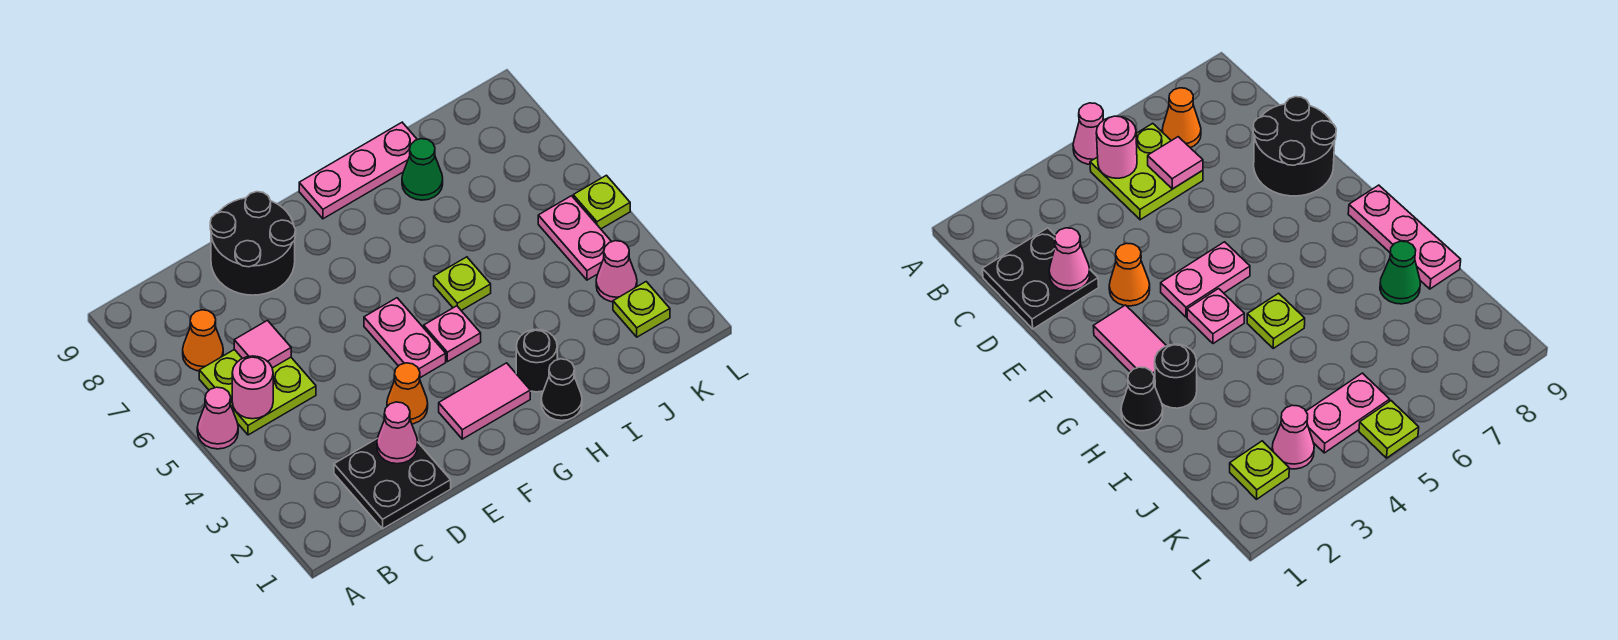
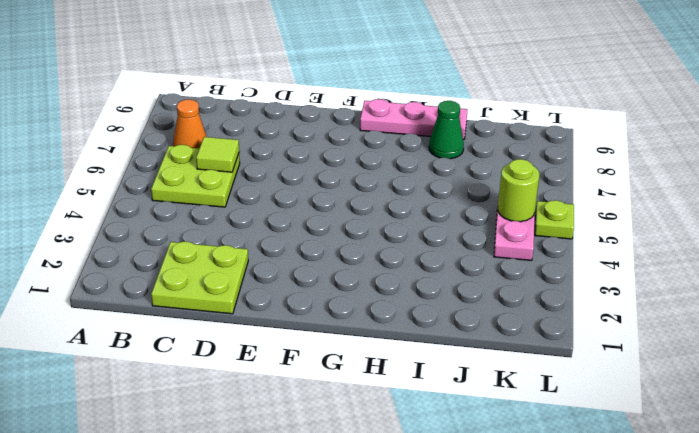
lime 2x2 plate [151,242,248,314] -> black 2x2 plate [334,439,451,529]
lime 1x1 tile [196,137,239,172] -> pink 1x1 tile [234,320,291,368]
lime 1x1 round brick [498,159,540,222] -> none
none -> pink 1x1 cone [197,387,238,449]
none -> black 2x2 round brick [210,192,296,295]
none -> orange 1x1 cone [387,363,428,424]

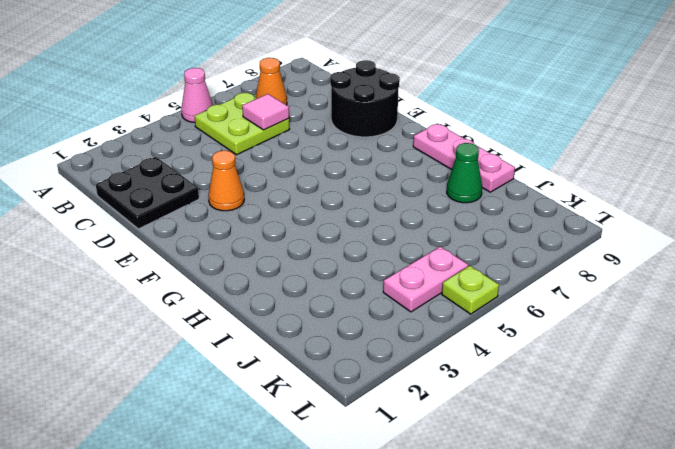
none -> pink 1x2 tile [439,363,530,439]
none -> pink 1x2 plate [364,298,446,378]
none -> pink 1x1 plate [424,306,481,362]

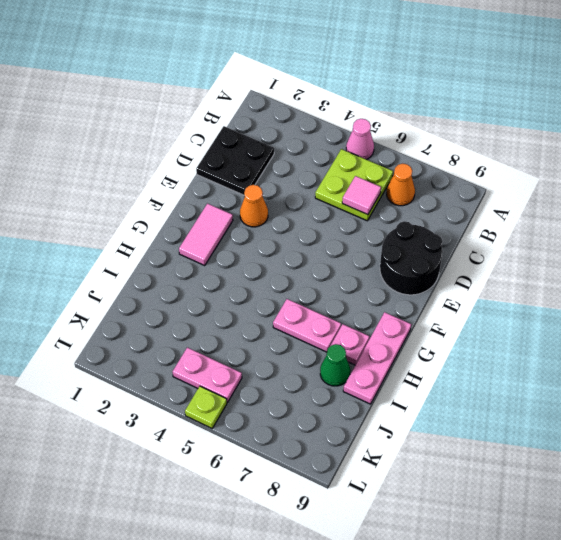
pink 1x2 plate [273,299,341,352] -> pink 1x2 plate moved to [364,298,446,378]
pink 1x1 plate [331,324,369,365] -> pink 1x1 plate moved to [424,306,481,362]
none -> black 1x1 cone [541,359,582,421]
none -> black 1x1 round brick [516,329,557,392]
none -> lime 1x1 plate [434,257,491,311]

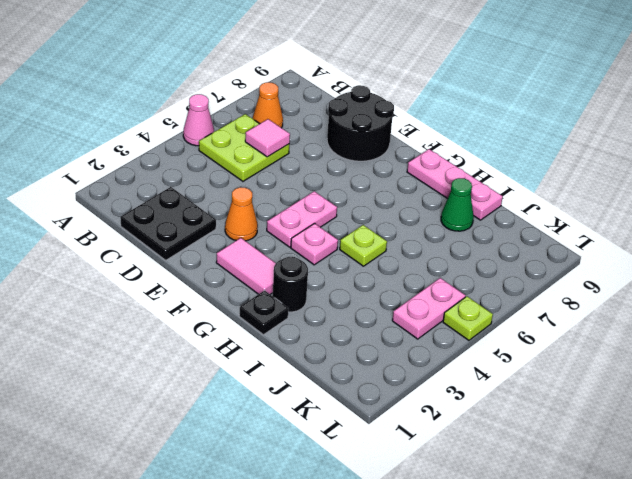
black 1x1 plate [239,290,289,335] -> black 1x1 cone [541,359,582,421]
none -> lime 1x1 plate [613,282,670,337]
none -> pink 1x1 cone [596,241,637,302]
none -> pink 1x1 round brick [232,356,273,419]

